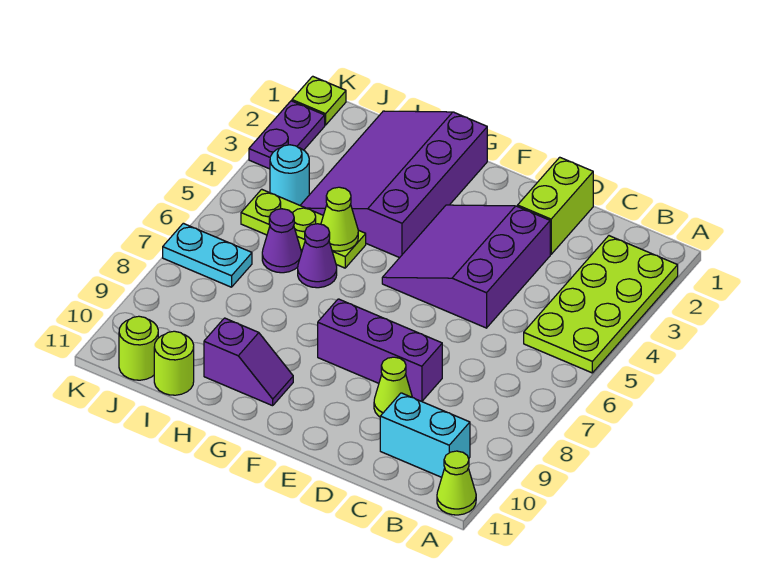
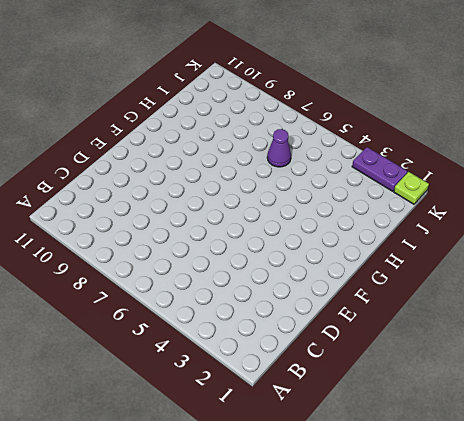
none -> lime 2x4 plate [524,236,678,373]
none -> lime 1x1 cone [437,451,476,515]
none -> cyan 1x2 brick [380,393,470,477]

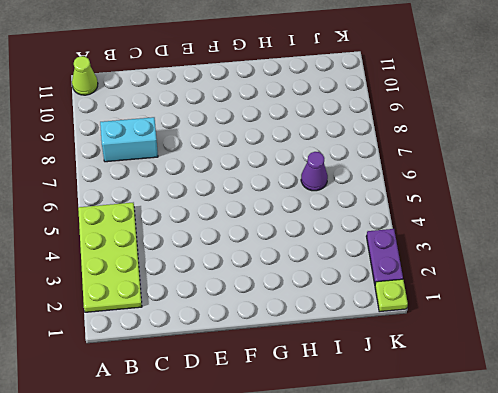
cyan 1x2 brick [100,117,158,162] -> cyan 1x2 brick moved to [380,393,470,477]
none -> lime 1x2 brick [518,157,593,254]
none -> purple 3x3 slope [382,205,550,328]
none -> purple 1x3 brick [318,299,442,401]

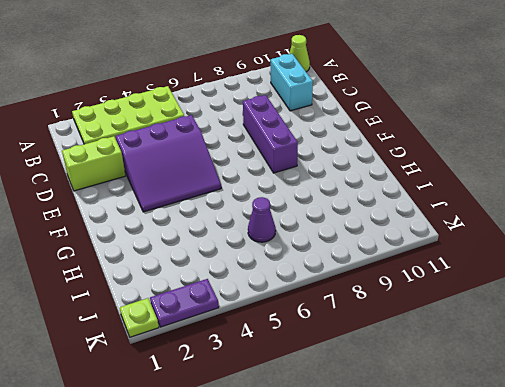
none -> lime 1x1 cone [374,357,413,417]
none -> purple 3x4 slope [300,111,487,258]
none -> purple 1x2 slope [204,318,293,406]

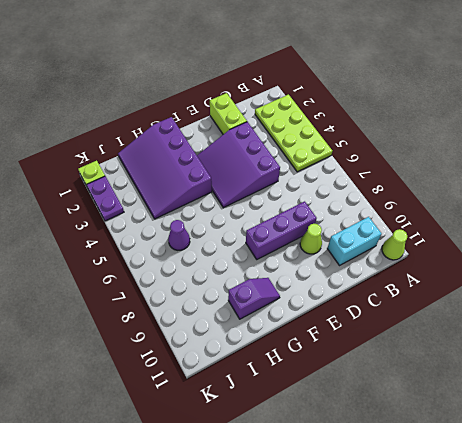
none -> lime 1x3 plate [241,189,366,268]
none -> purple 1x1 cone [298,224,337,288]
none -> lime 1x1 round brick [154,331,194,395]

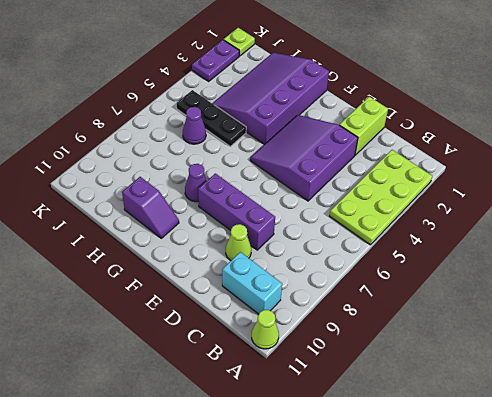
purple 1x1 cone [185,164,207,202] -> purple 1x1 cone moved to [298,224,337,288]
black 1x3 plate [177,90,246,146] -> lime 1x3 plate [241,189,366,268]
none -> lime 1x1 round brick [154,331,194,395]
none -> cyan 1x1 round brick [270,145,309,205]
none -> cyan 1x2 plate [163,223,252,287]

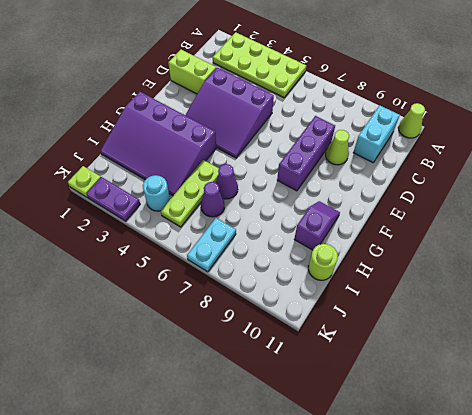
none -> lime 1x1 round brick [119,316,158,380]
none -> lime 1x1 cone [321,187,358,251]

